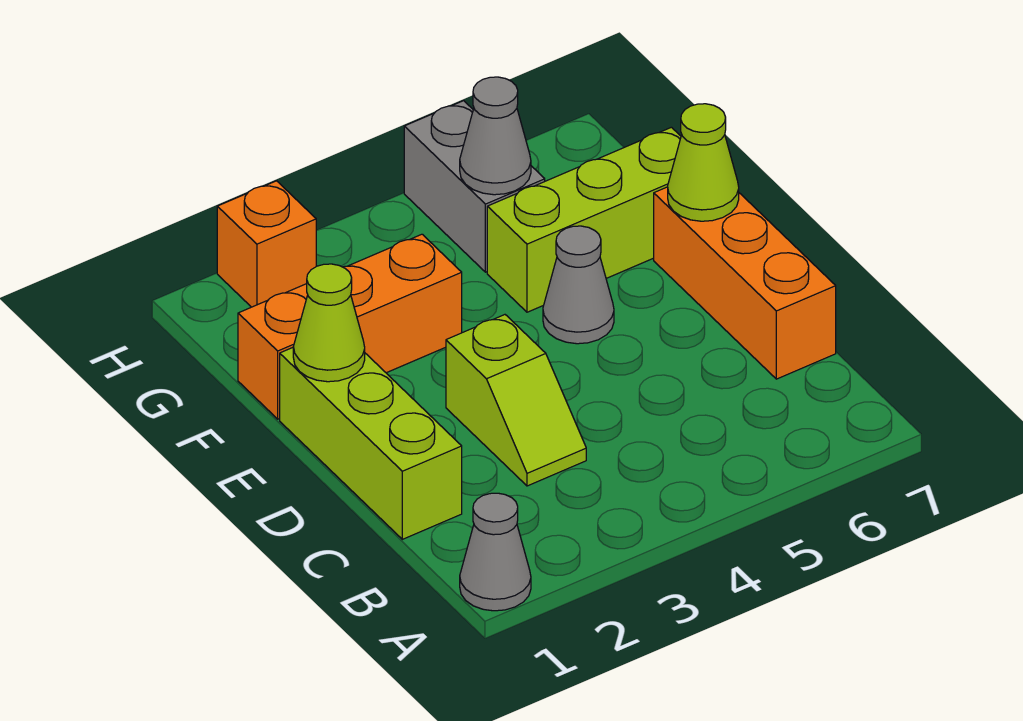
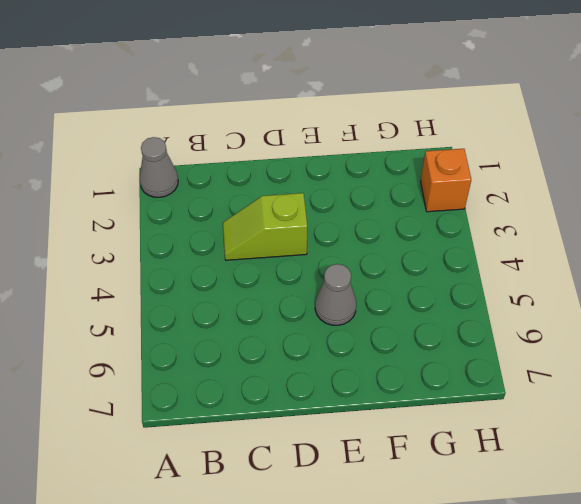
none -> lime 1x3 brick [280,348,462,539]
none -> orange 1x3 brick [654,187,836,379]
none -> orange 1x3 brick [238,234,462,419]

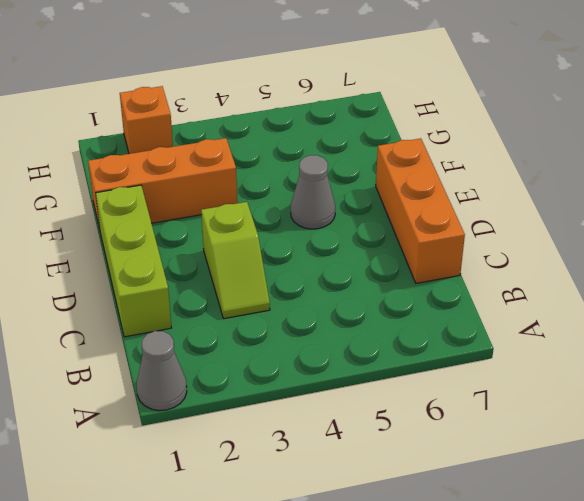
none -> lime 1x3 brick [487,127,681,312]
none -> grey 1x2 brick [404,101,545,272]
none -> lime 1x1 cone [293,264,365,382]

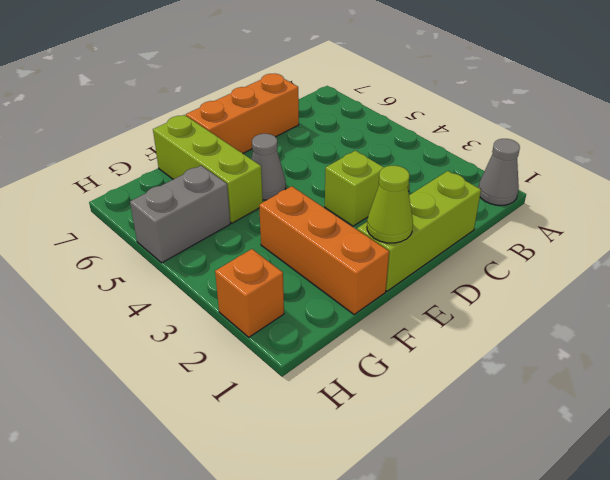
none -> lime 1x1 cone [668,104,739,221]
none -> grey 1x1 cone [460,77,531,195]

